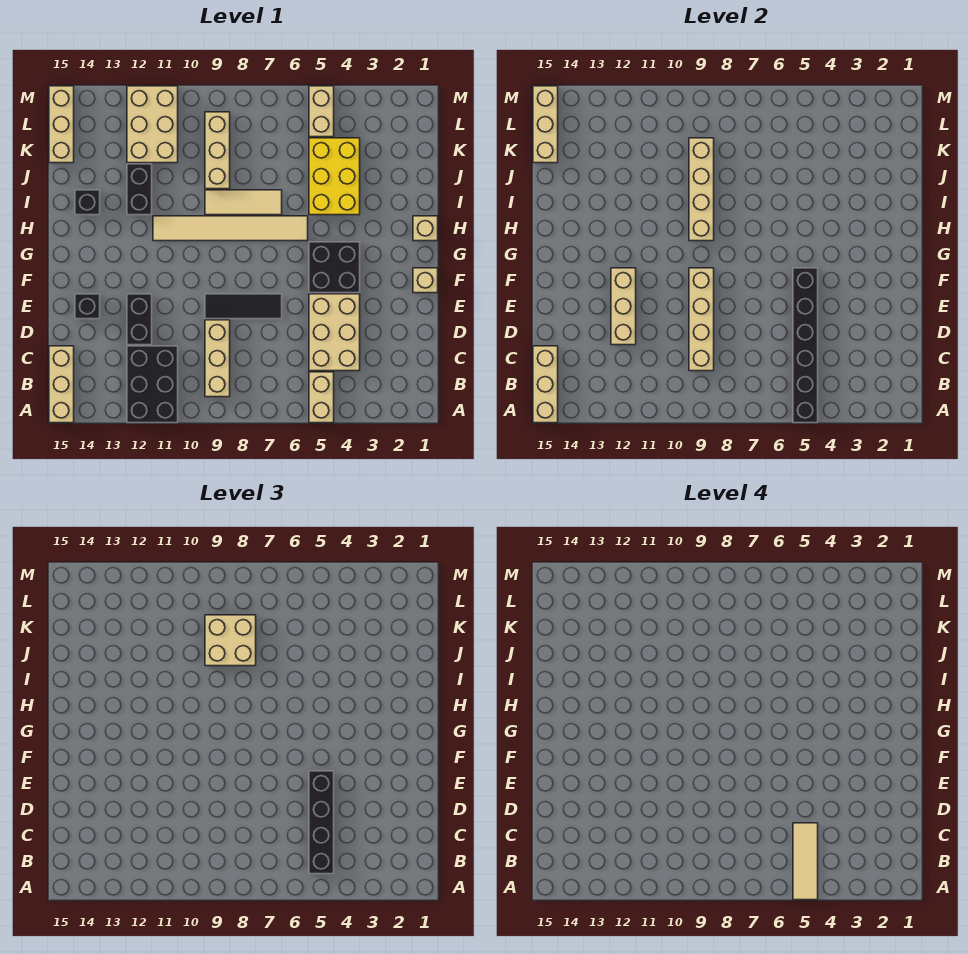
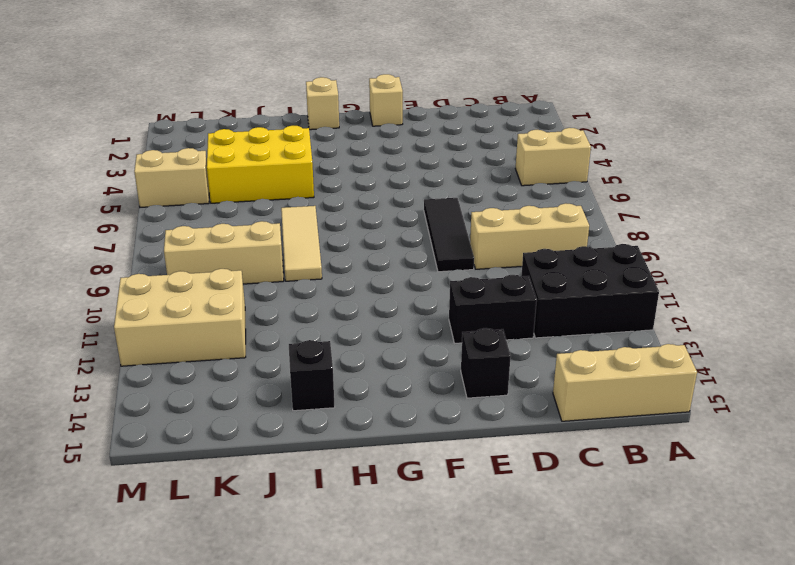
none -> tan 2x3 brick [309,294,360,371]
none -> black 2x2 brick [309,242,360,293]
none -> tan 1x6 tile [153,216,308,241]

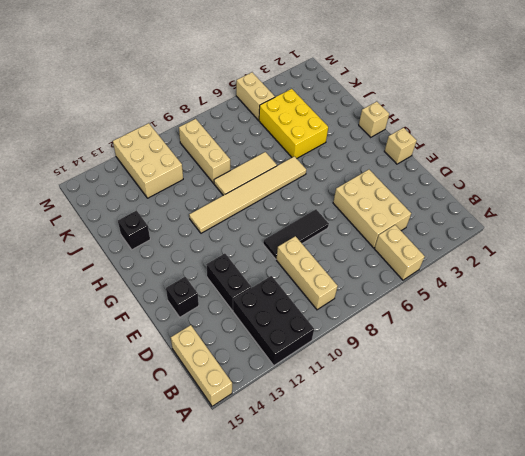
none -> black 2x2 brick [309,242,360,293]
none -> black 1x2 brick [127,164,152,215]
none -> tan 1x3 brick [49,86,74,163]

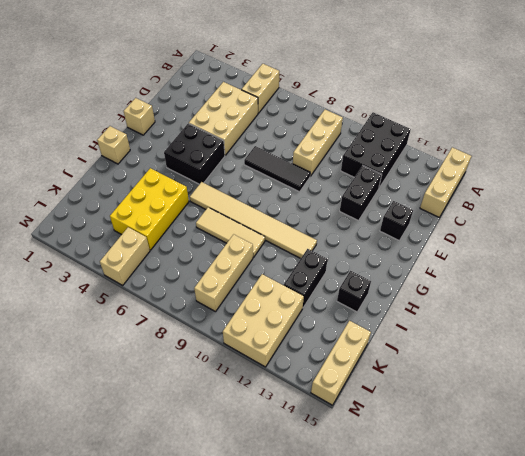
none -> black 1x6 brick [793,268,818,423]
none -> tan 1x3 brick [533,346,558,423]
none -> tan 1x4 brick [689,268,714,371]

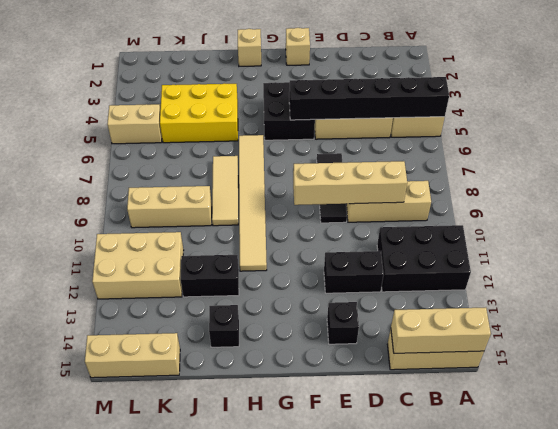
none -> tan 1x3 brick [611,268,636,345]
none -> tan 1x4 brick [689,138,714,241]
none -> tan 1x3 brick [533,86,558,163]

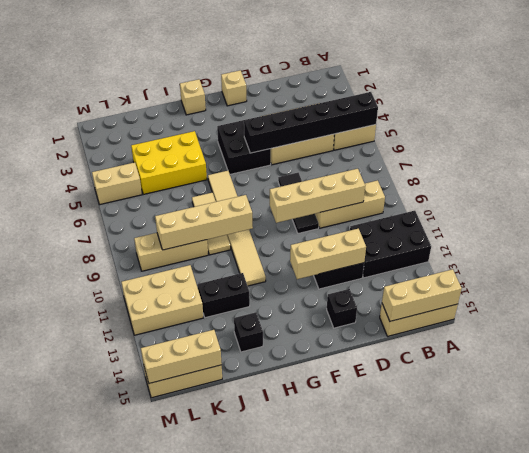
none -> black 1x4 brick [309,771,334,874]
none -> tan 2x2 brick [205,615,256,666]
none -> tan 1x3 tile [793,823,818,900]

